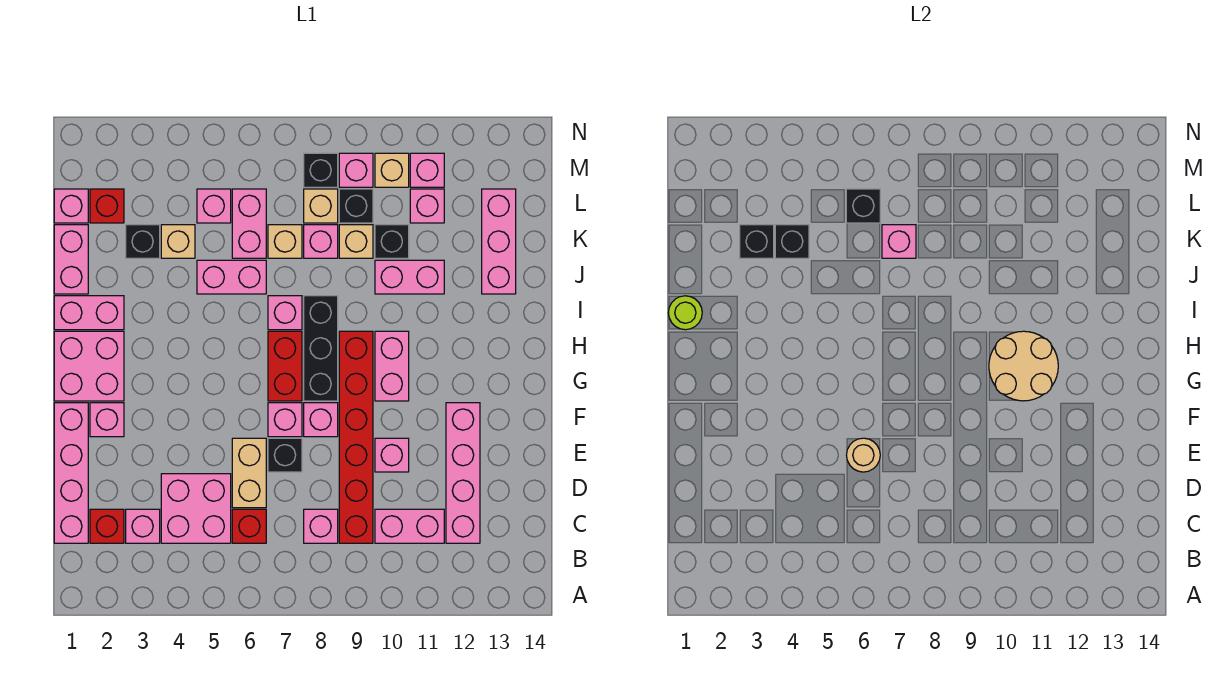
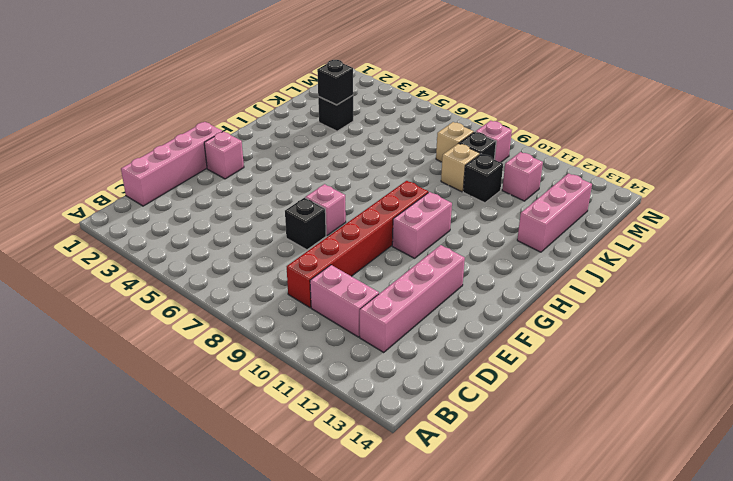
none -> red 1x1 brick [90,509,124,543]
none -> pink 1x1 brick [126,509,160,543]
none -> pink 2x2 brick [161,474,231,543]
none -> red 1x1 brick [232,509,266,543]

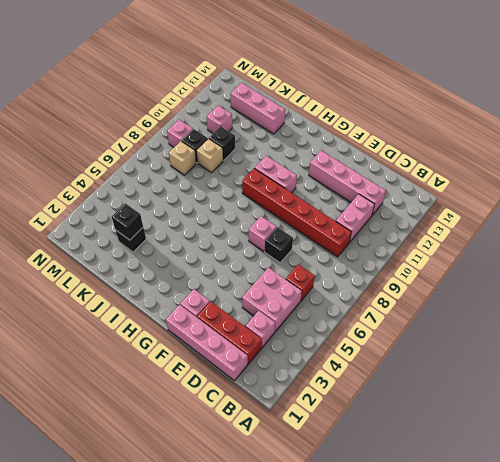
red 1x3 brick [197,301,262,364] -> red 1x1 brick [90,509,124,543]
none -> pink 1x1 brick [304,509,338,543]
none -> tan 1x2 brick [232,438,266,508]
none -> pink 1x1 brick [375,438,409,472]
none -> pink 1x1 brick [304,403,338,437]

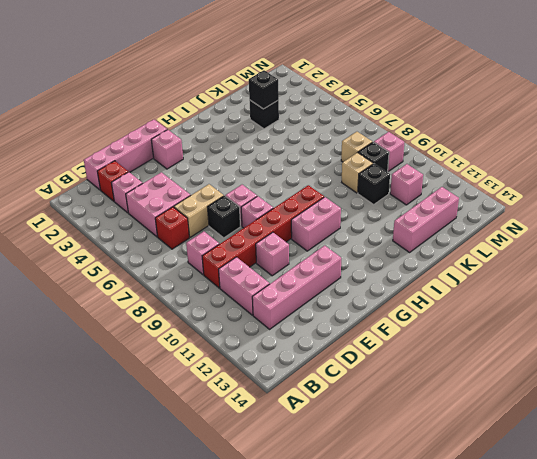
none -> pink 2x2 brick [54,331,124,401]
none -> red 1x2 brick [268,331,302,401]
none -> black 1x3 brick [304,296,338,401]
none -> pink 1x2 brick [54,296,124,330]

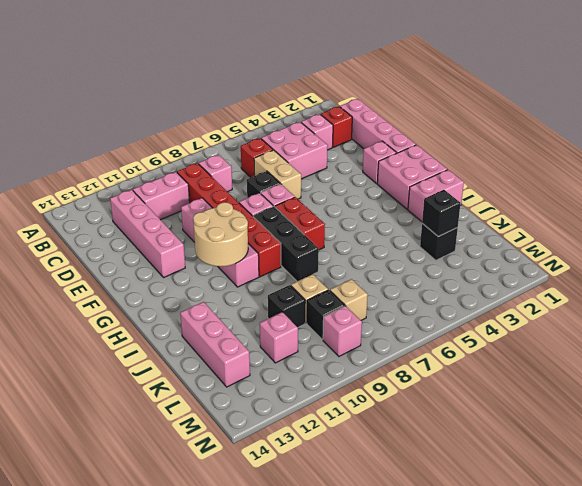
none -> pink 1x1 brick [268,296,302,330]
none -> pink 1x2 brick [54,225,88,294]
none -> pink 1x2 brick [197,260,266,294]
none -> pink 1x2 brick [375,260,444,294]

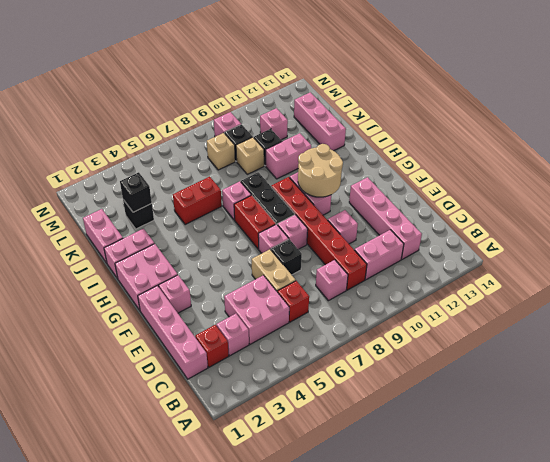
red 1x2 brick [173,177,222,225] -> pink 1x2 brick [197,260,266,294]
none -> tan 1x1 brick [161,225,195,258]
none -> pink 1x2 brick [232,189,266,258]
none -> tan 1x1 brick [268,225,302,258]
none -> pink 1x1 brick [304,225,338,258]

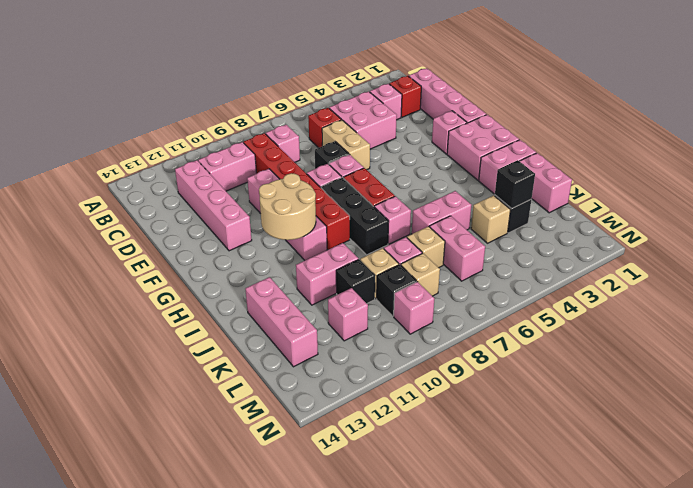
none -> pink 1x1 brick [54,189,88,223]
none -> red 1x1 brick [90,189,124,223]
none -> pink 1x1 brick [197,189,231,223]
none -> black 1x1 brick [304,153,338,187]

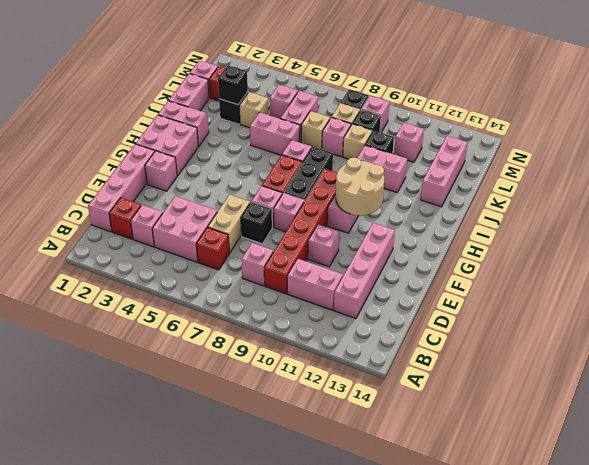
none -> tan 1x1 brick [375,153,409,187]
none -> pink 1x1 brick [410,153,444,187]
none -> tan 1x1 round brick [847,438,880,472]
none -> lime 1x1 round brick [668,296,702,330]

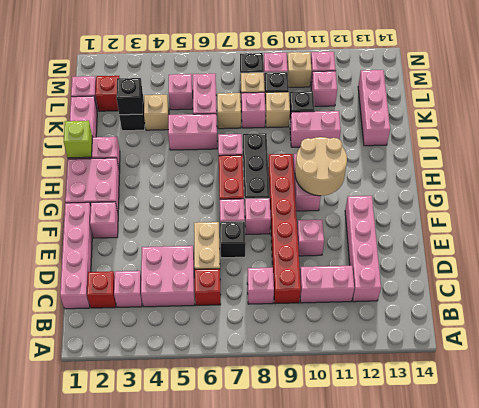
lime 1x1 brick [64,121,92,158] -> lime 1x1 round brick [668,296,702,330]
none -> tan 1x1 round brick [847,438,880,472]
none -> black 1x1 brick [775,225,809,258]
none -> pink 1x1 brick [882,225,916,258]
none -> black 1x1 brick [846,189,880,223]

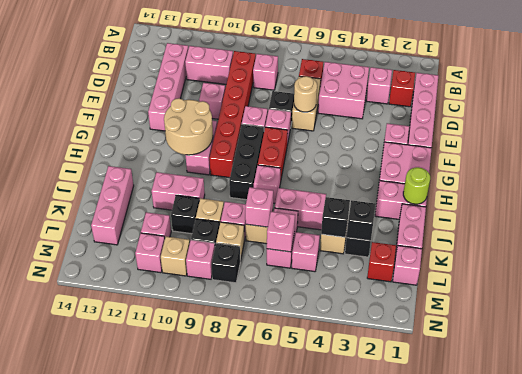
pink 1x1 brick [267,211,295,252] -> black 1x1 brick [846,189,880,223]

